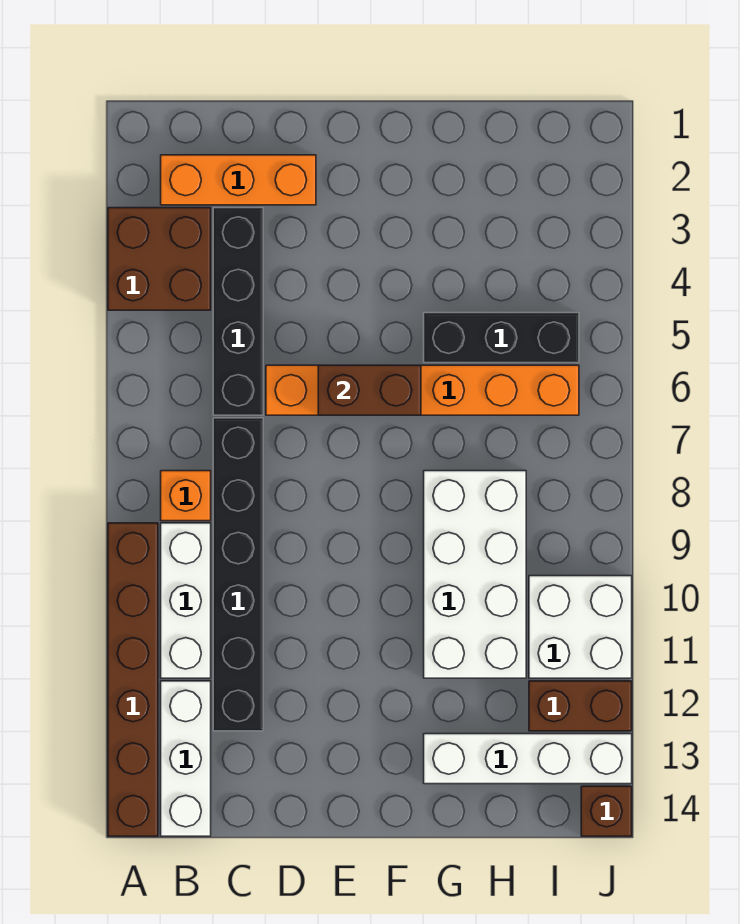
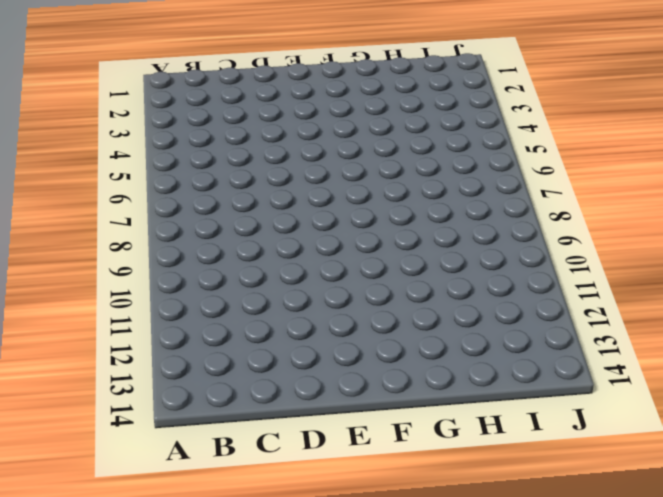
none -> brown 2x2 brick [108,208,211,310]
none -> brown 1x6 brick [108,523,158,836]
none -> orange 1x3 brick [161,155,316,205]

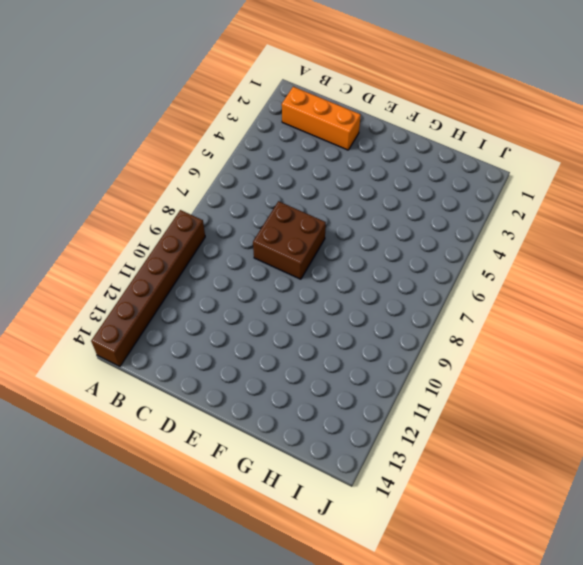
brown 2x2 brick [253,201,326,279] -> brown 2x2 brick moved to [108,208,211,310]
none -> orange 1x1 brick [161,471,211,521]
none -> white 1x3 brick [161,523,211,678]
none -> white 1x3 brick [161,681,211,836]

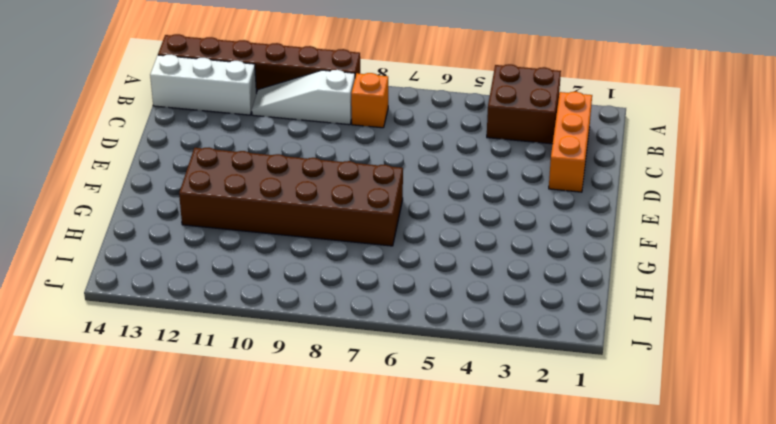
white 1x3 slope [252,70,355,125] -> white 1x3 brick [161,523,211,678]
brown 2x6 brick [179,148,403,246] -> white 2x4 brick [424,471,526,678]
none -> black 1x4 brick [213,208,263,415]
none -> black 1x6 brick [213,418,263,731]
none -> orange 1x6 brick [266,365,579,415]

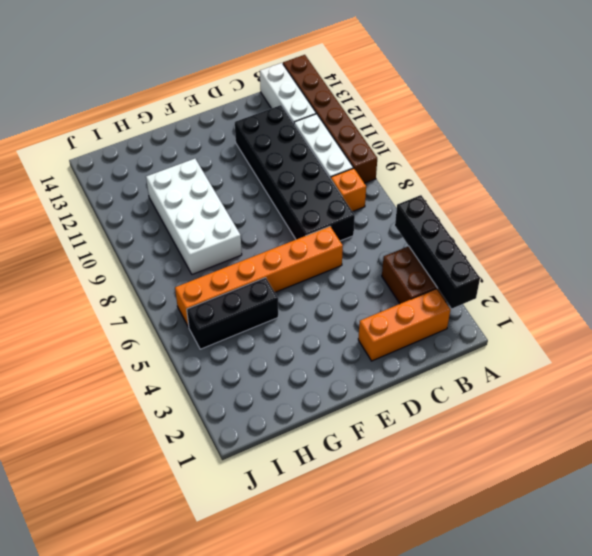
black 1x4 brick [395,195,480,308] -> black 1x4 brick moved to [213,208,263,415]
black 2x6 brick [235,105,355,241] -> black 1x6 brick [213,418,263,731]
none -> white 1x4 brick [424,734,632,784]
none -> white 2x2 brick [529,576,632,678]
none -> brown 1x2 brick [529,681,632,731]

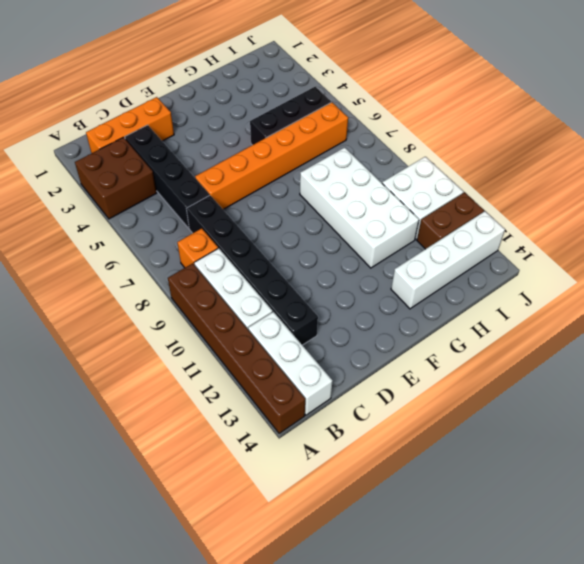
none -> brown 1x1 brick [581,786,632,836]
none -> brown 1x2 brick [318,365,421,415]

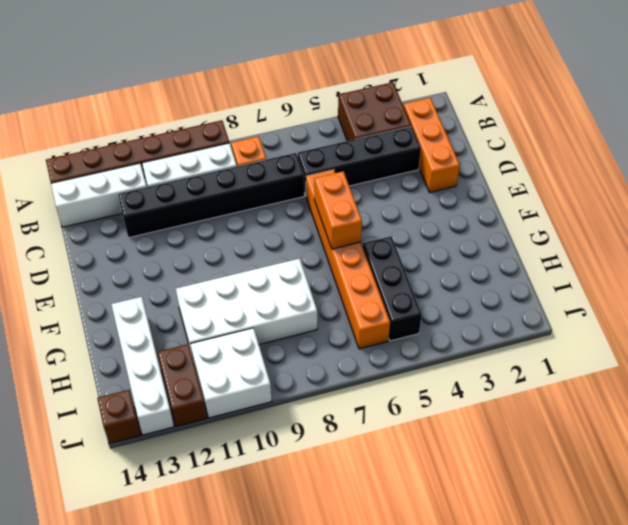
orange 1x2 brick [314,171,362,249] -> brown 1x2 brick [318,365,421,415]

